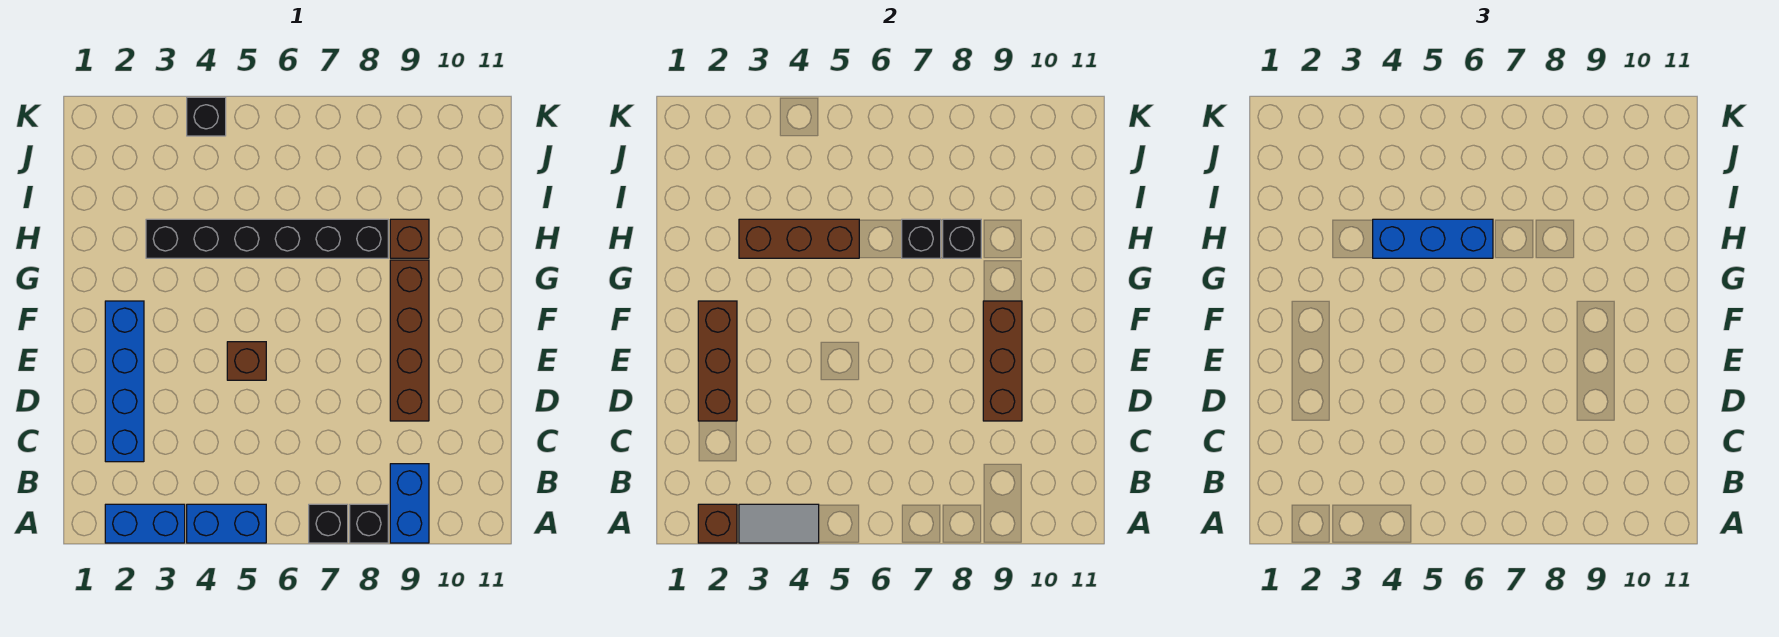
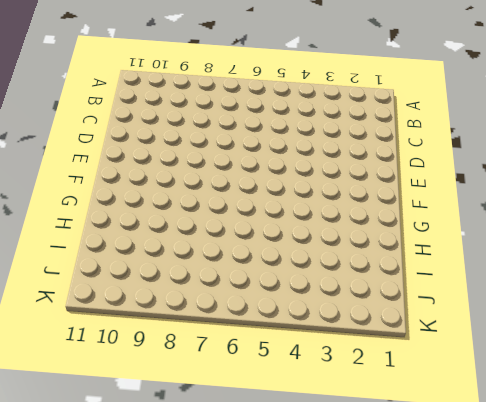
none -> blue 1x2 brick [105,504,185,543]
none -> blue 1x2 brick [187,504,266,543]
none -> black 1x1 brick [309,504,348,543]

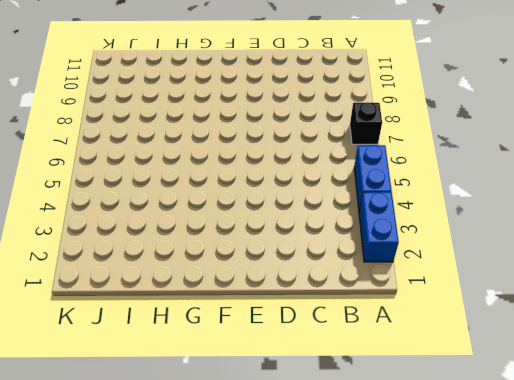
none -> black 1x1 brick [350,504,388,543]
none -> blue 1x2 brick [390,464,429,543]
none -> blue 1x4 brick [105,301,144,462]

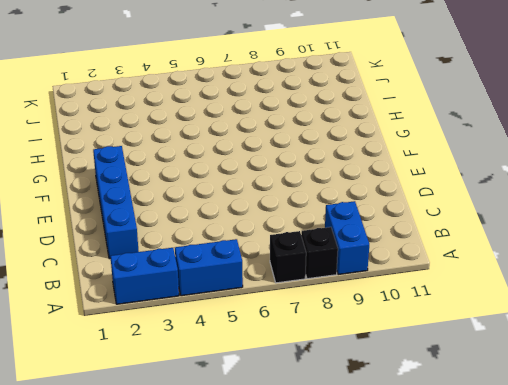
none -> brown 1x4 brick [390,260,429,421]
none -> brown 1x1 brick [227,342,266,380]
none -> black 1x6 brick [146,219,388,258]

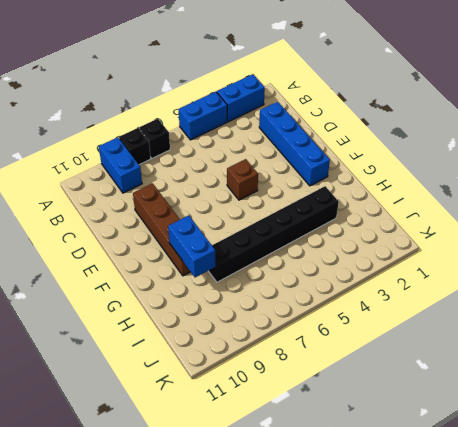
blue 1x2 brick [168,215,216,277] -> none
none -> brown 1x1 brick [390,219,429,258]
none -> black 1x1 brick [187,97,226,136]
none -> brown 1x1 brick [698,504,737,543]

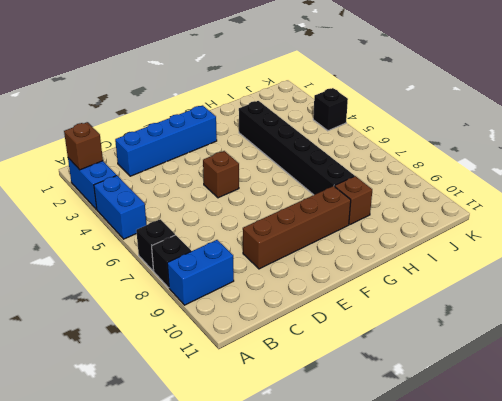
none -> grey 1x2 tile [739,504,819,543]
none -> brown 1x3 brick [698,301,737,421]
none -> brown 1x3 brick [983,301,1022,421]

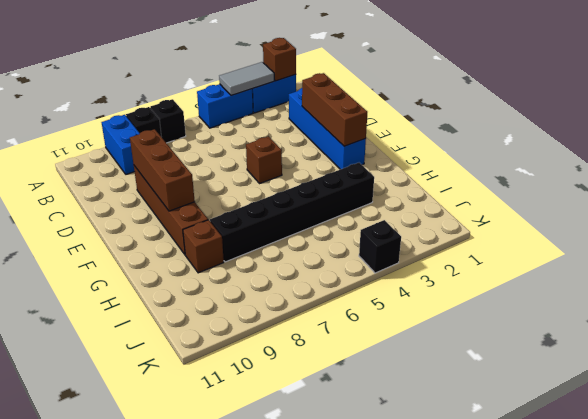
none -> brown 1x3 brick [739,219,859,258]
none -> black 1x1 brick [902,219,941,258]
none -> black 1x1 brick [943,219,981,258]

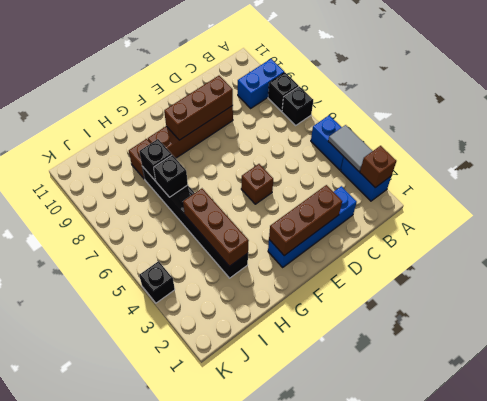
none -> blue 1x3 brick [1373,219,1493,258]

